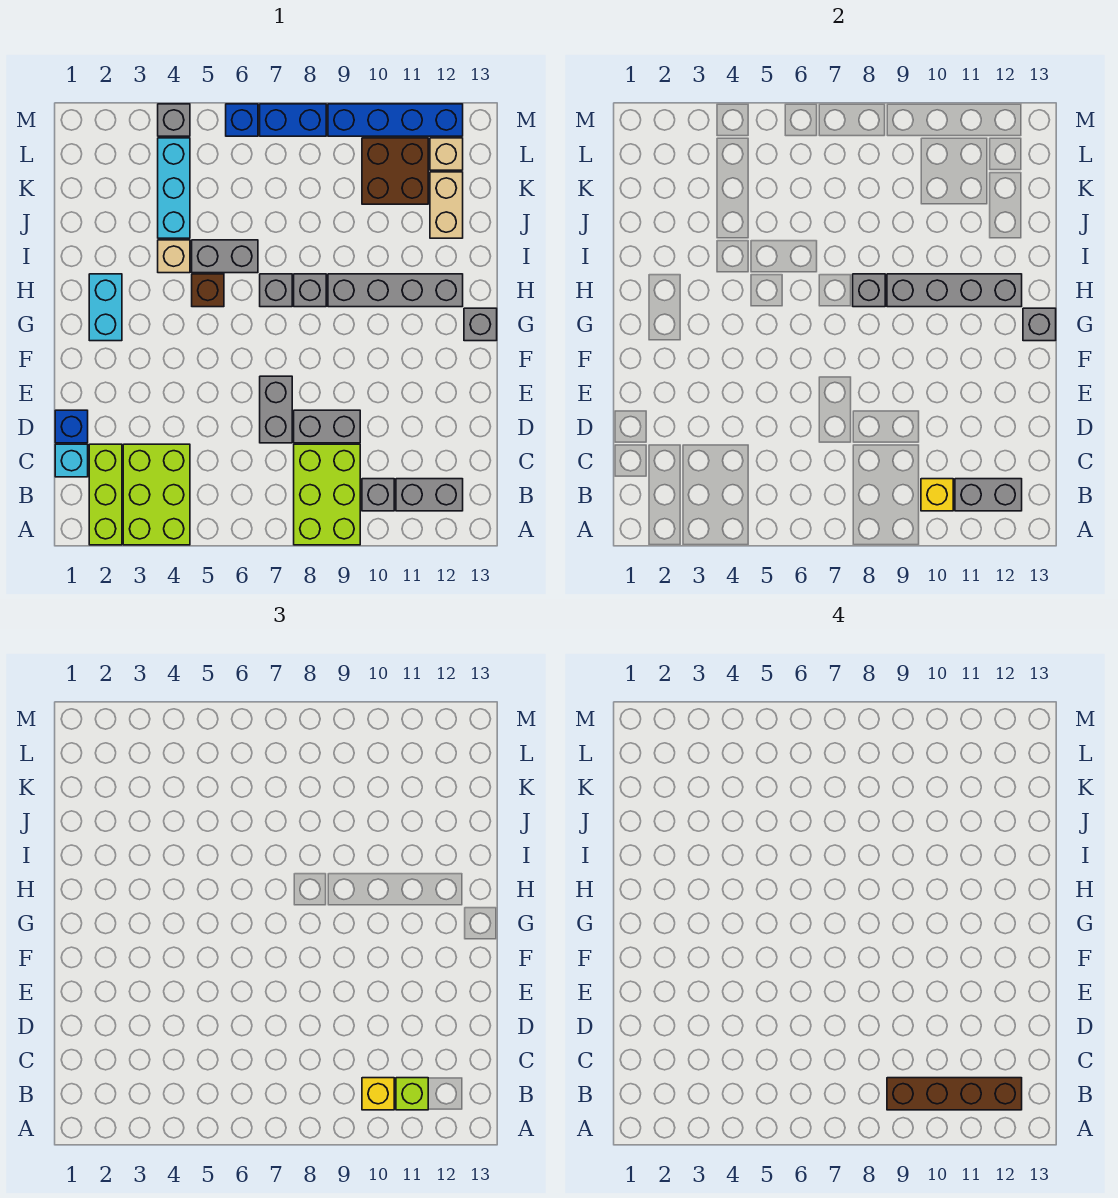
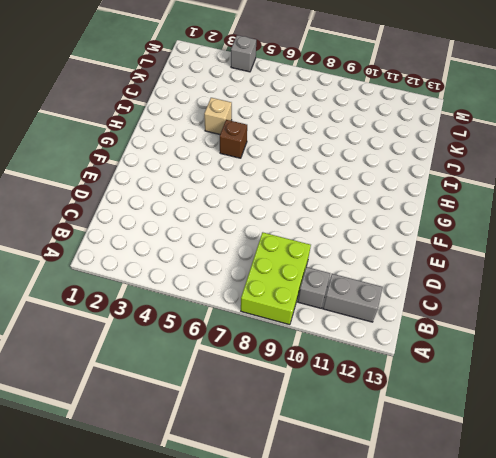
none -> lime 1x3 brick [89,444,122,545]
none -> lime 2x3 brick [123,444,190,545]
none -> cyan 1x1 brick [55,444,88,477]
none -> blue 1x1 brick [55,410,88,443]

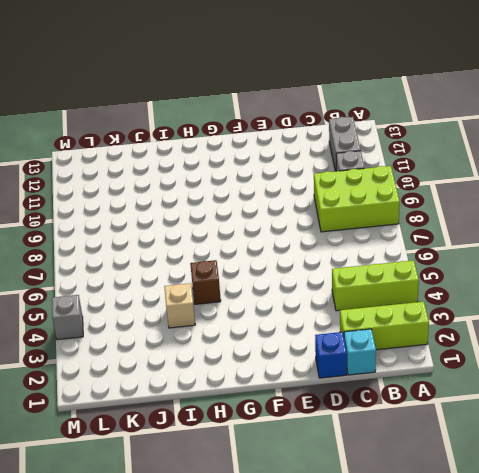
lime 1x3 brick [332,260,419,311] -> lime 2x3 brick [123,444,190,545]
none -> grey 1x2 brick [260,376,292,443]
none -> grey 1x2 brick [294,410,360,443]
none -> cyan 1x2 brick [89,274,122,341]
none -> grey 1x1 brick [464,308,497,341]

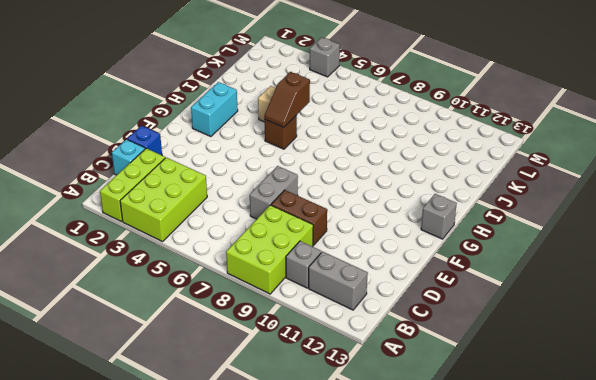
brown 1x2 brick [271,190,327,245] -> grey 1x2 brick [294,410,360,443]
brown 1x2 slope [264,72,310,128] -> none
none -> grey 1x1 brick [260,274,292,307]
none -> grey 1x1 brick [294,274,326,307]
none -> grey 1x4 brick [328,274,463,307]
none -> grey 1x2 brick [192,240,258,273]

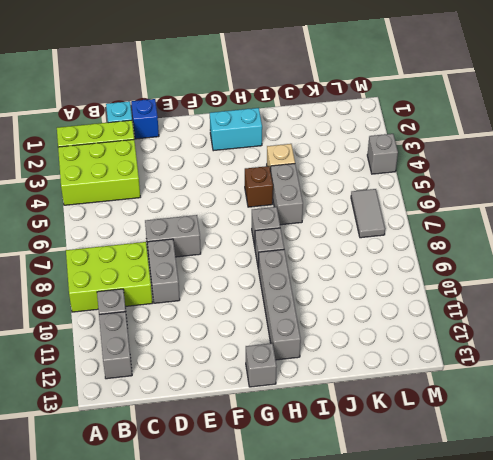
grey 1x2 tile [351,189,385,238] -> none
none -> cyan 1x3 brick [158,138,190,238]
none -> tan 1x2 brick [430,172,463,238]
none -> brown 2x2 brick [362,138,428,204]
none -> tan 1x1 brick [430,138,463,170]

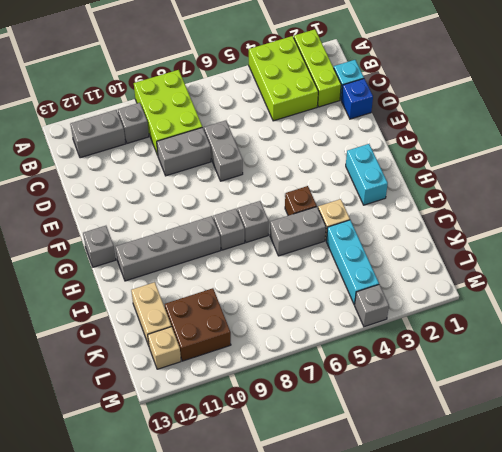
none -> blue 1x1 brick [226,104,258,136]
none -> blue 1x2 brick [260,104,326,136]
none -> blue 1x4 brick [328,104,463,136]
none -> yellow 1x1 brick [921,479,953,511]

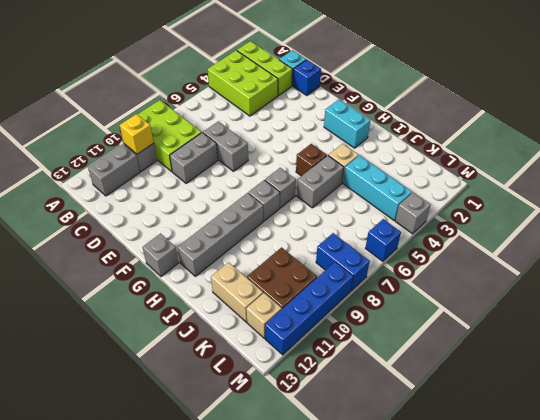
blue 1x2 brick [316,233,370,291] -> blue 1x2 brick turned to [260,104,326,136]
none -> grey 1x2 brick [955,479,1022,511]
none -> grey 1x1 brick [1023,308,1056,341]
none -> grey 1x1 brick [853,274,885,307]
none -> grey 1x4 brick [887,274,1022,307]

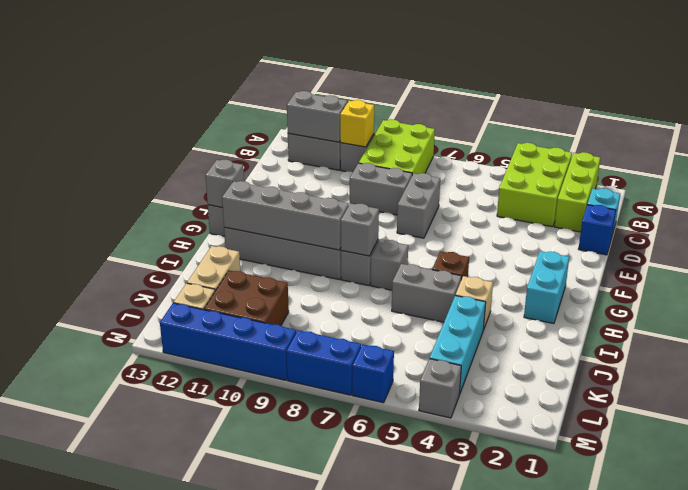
none -> yellow 1x1 brick [362,1078,394,1110]
none -> lime 1x1 brick [396,1078,428,1110]
none -> brown 1x4 brick [887,1078,1022,1110]

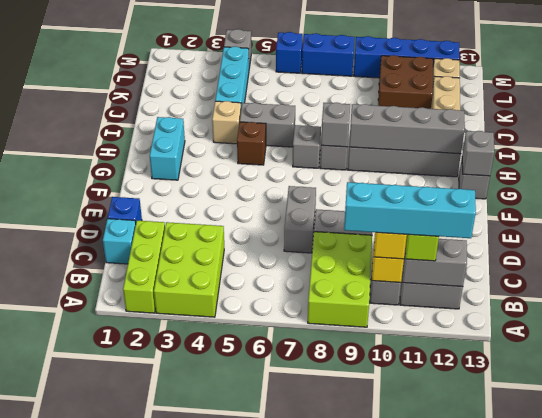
cyan 1x4 brick [344,182,476,238] -> brown 1x4 brick [887,1078,1022,1110]

